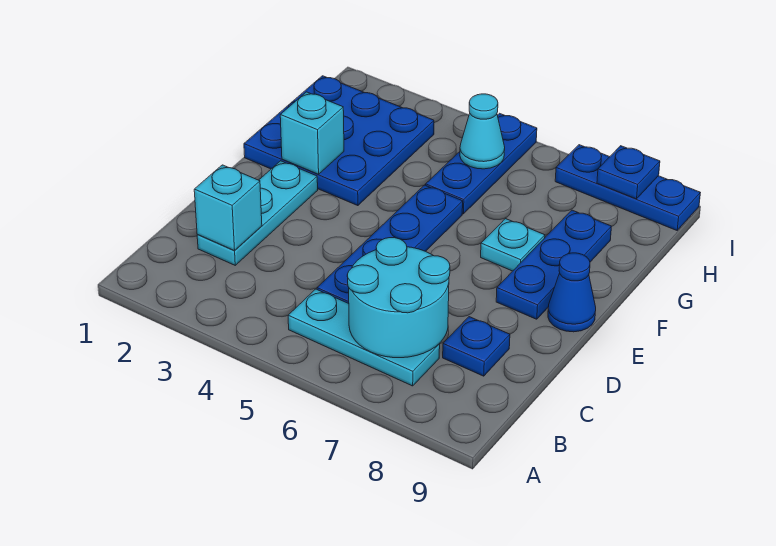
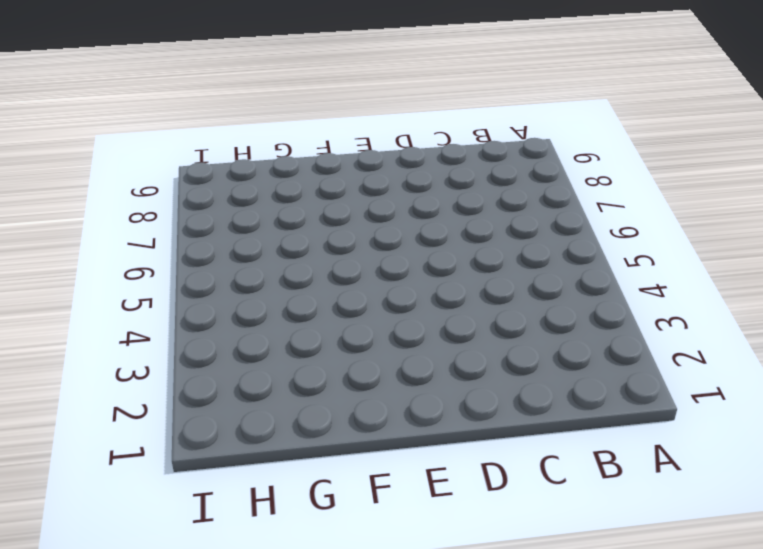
none -> cyan 1x3 plate [288,289,440,386]
none -> cyan 1x3 plate [197,161,318,265]
none -> blue 1x4 plate [317,185,463,304]

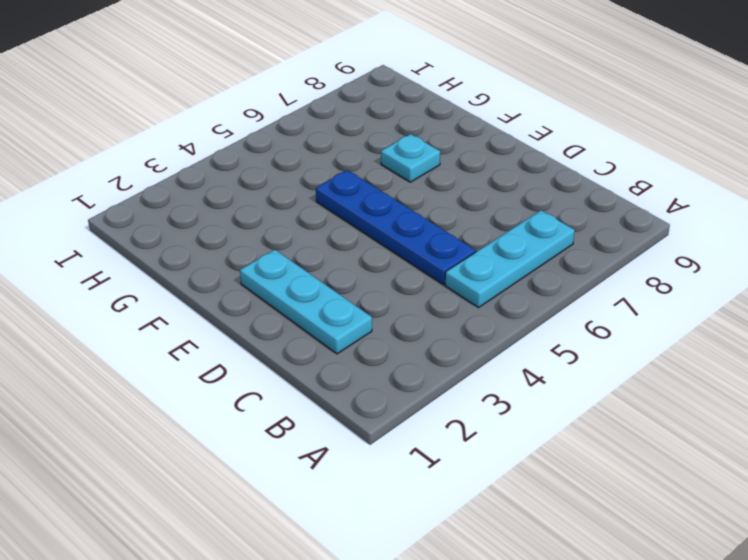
none -> blue 1x1 plate [443,317,510,376]
none -> blue 1x3 plate [496,210,611,319]
none -> blue 1x1 cone [548,253,596,332]

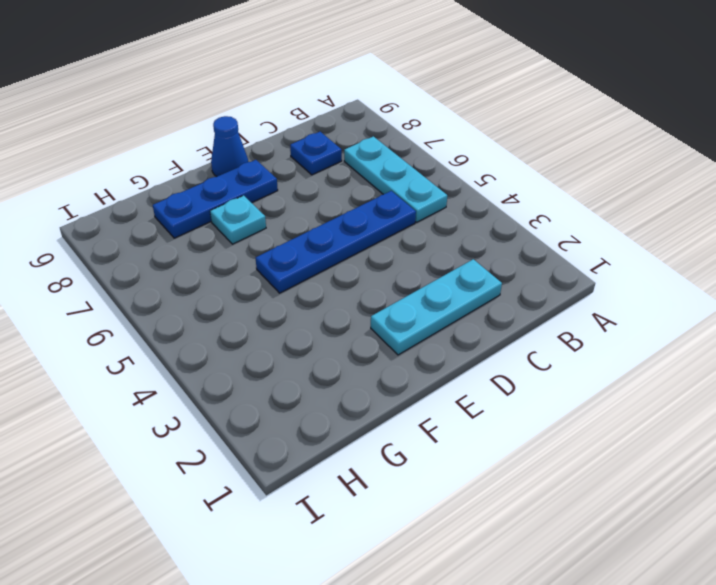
none -> blue 3x3 plate [244,76,434,206]
none -> blue 1x3 plate [426,113,537,214]
none -> blue 1x3 plate [555,145,700,230]

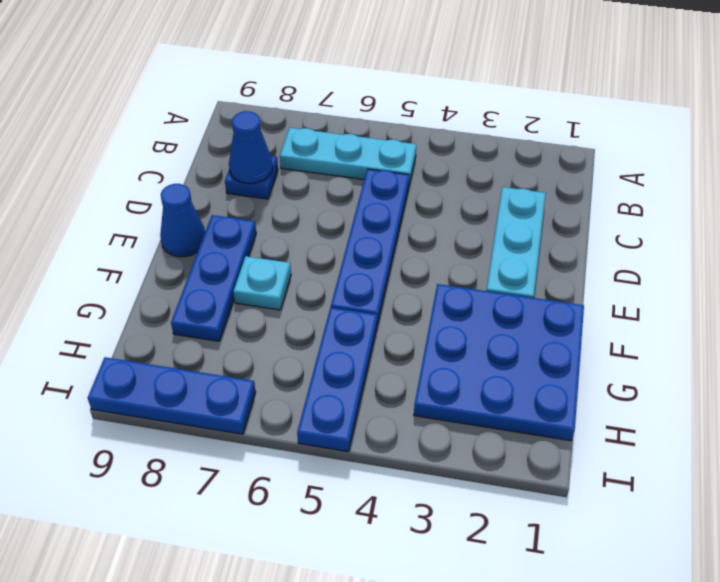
blue 1x1 cone [229,111,273,184] -> none
none -> cyan 2x2 round brick [347,238,450,358]
none -> cyan 1x1 brick [194,165,262,251]
none -> cyan 1x1 brick [280,92,344,174]

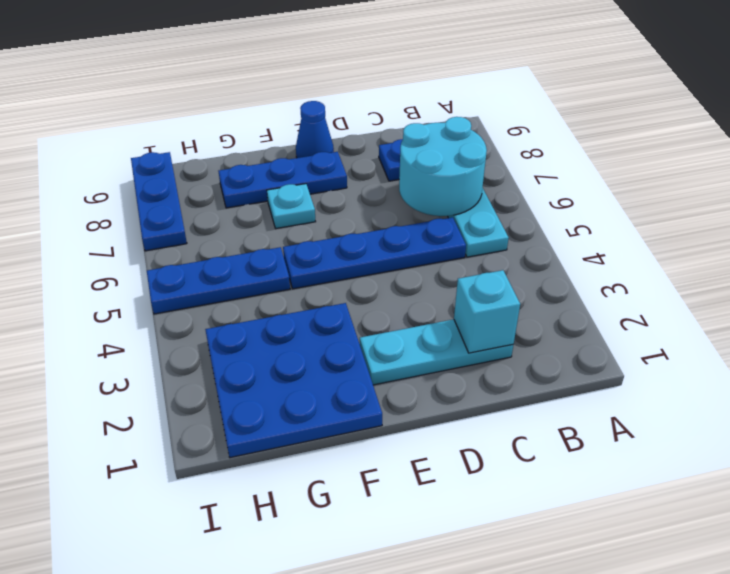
none -> cyan 1x1 brick [280,92,344,174]
none -> cyan 1x1 cone [460,94,505,169]
none -> blue 1x1 plate [597,146,660,199]

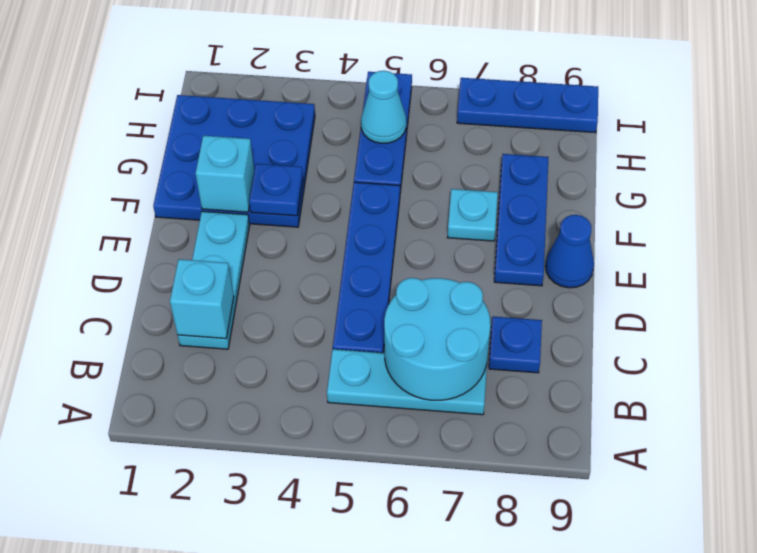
blue 1x1 plate [249,164,303,216] -> blue 1x1 plate moved to [597,146,660,199]

